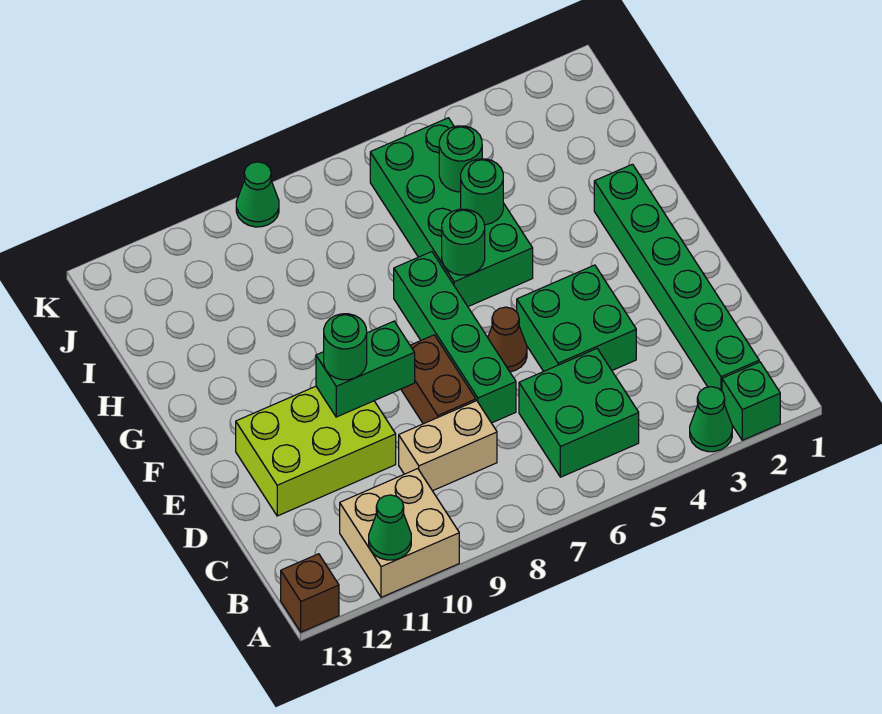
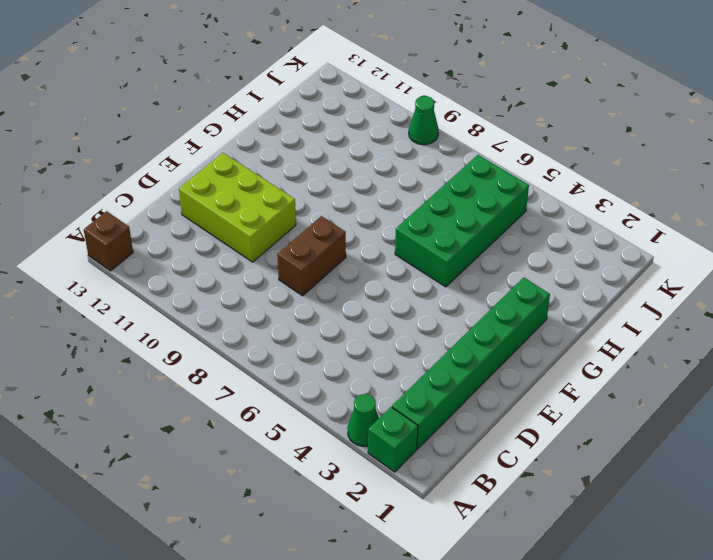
none -> tan 2x2 brick [340,469,459,597]
none -> green 2x2 brick [519,349,639,477]
none -> tan 1x2 brick [399,401,497,491]

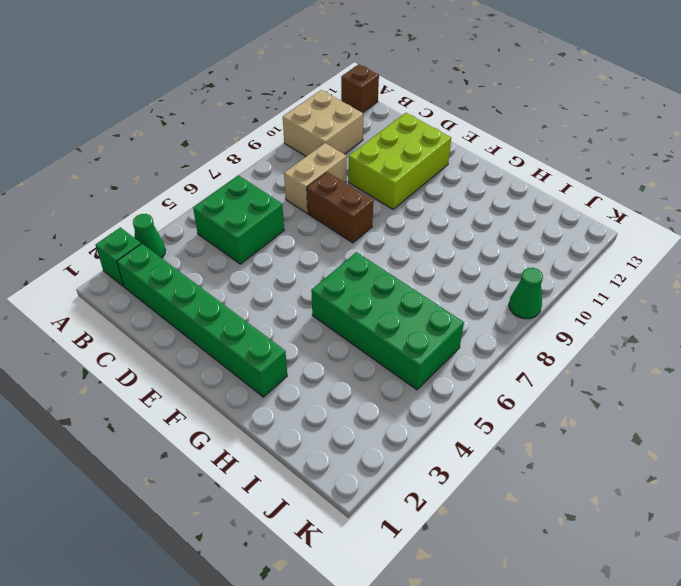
none -> green 2x2 brick [517,265,636,371]
none -> green 1x4 brick [394,252,516,423]
none -> brown 1x1 cone [488,307,527,372]

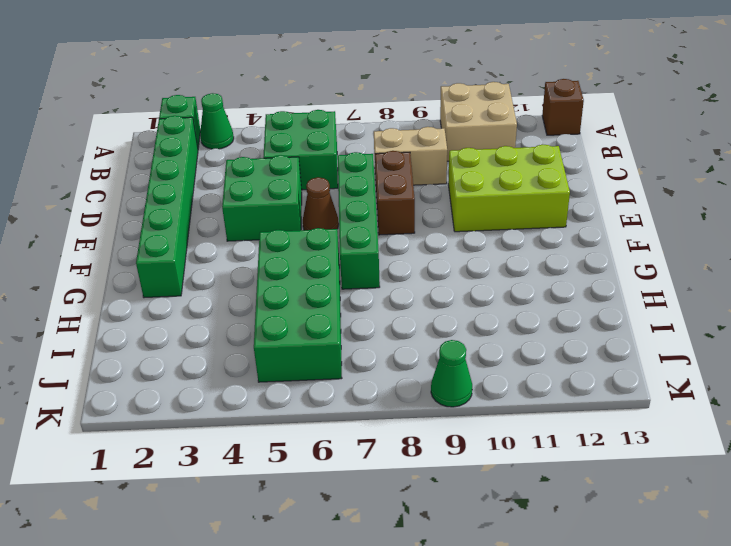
none -> green 1x1 cone [369,495,411,560]
none -> green 1x2 brick [316,321,415,417]
none -> green 1x1 round brick [442,209,485,275]

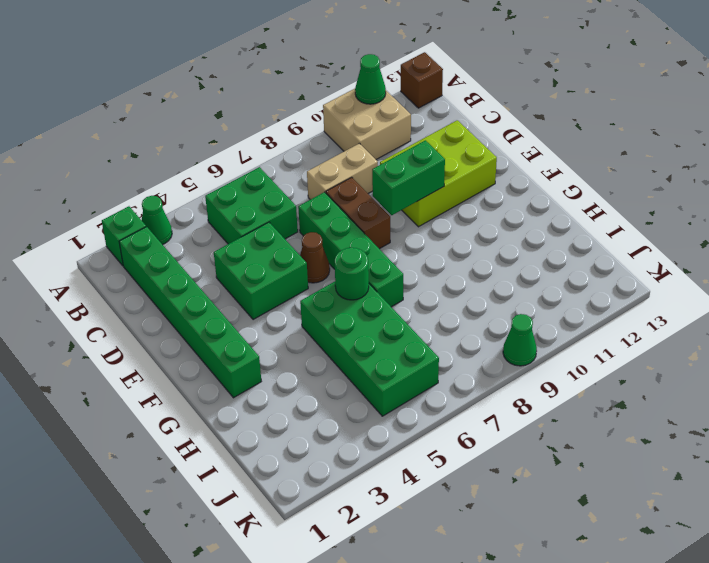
none -> green 1x1 round brick [461,159,503,225]
none -> green 1x1 round brick [439,126,482,192]
none -> green 1x1 round brick [324,314,367,380]

